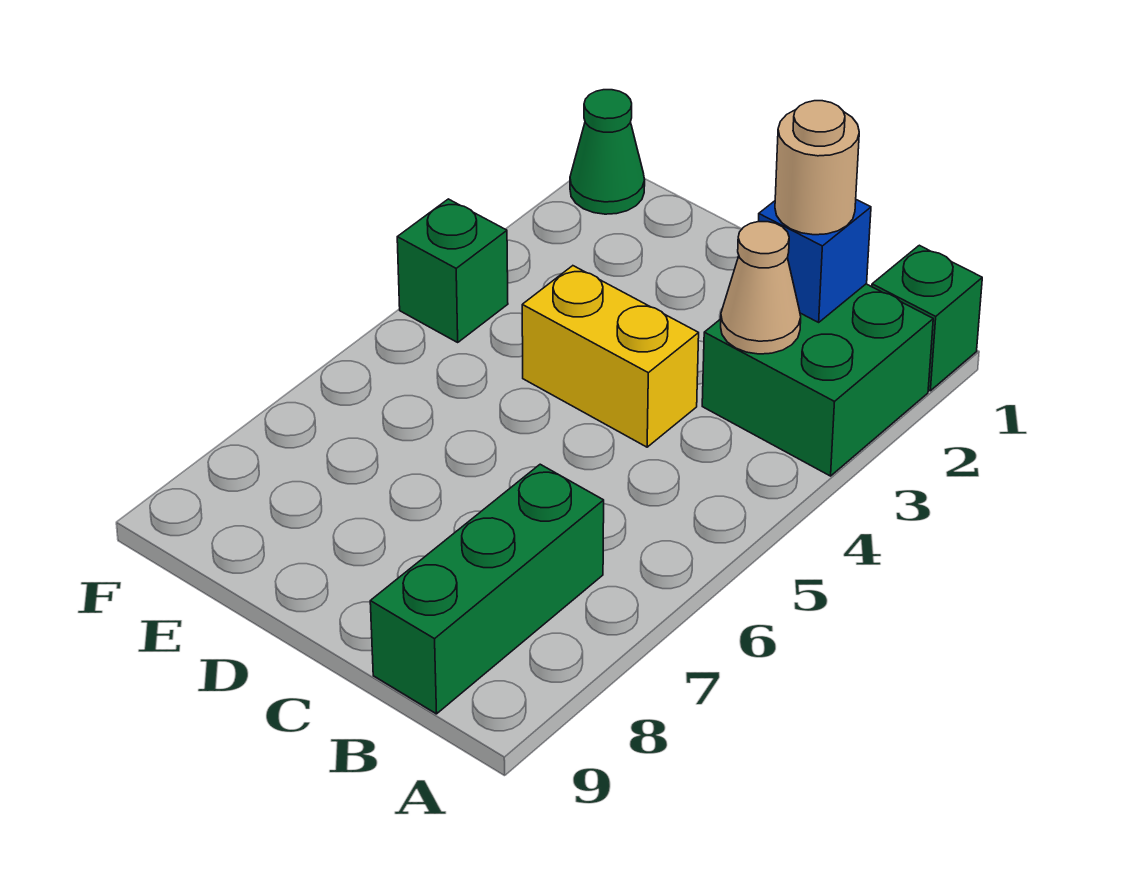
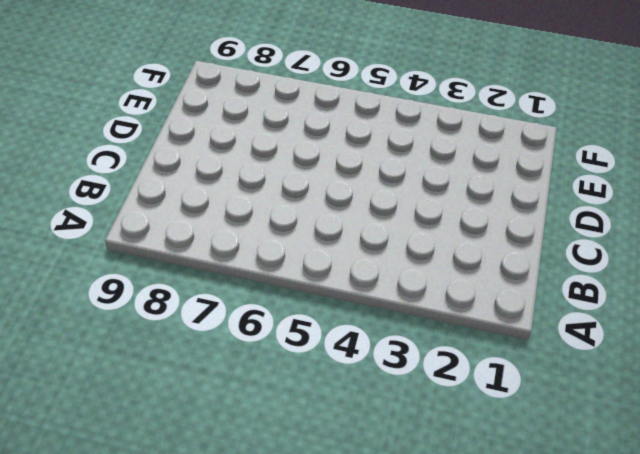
none -> green 1x1 brick [872,245,982,391]
none -> green 2x2 brick [702,284,933,476]

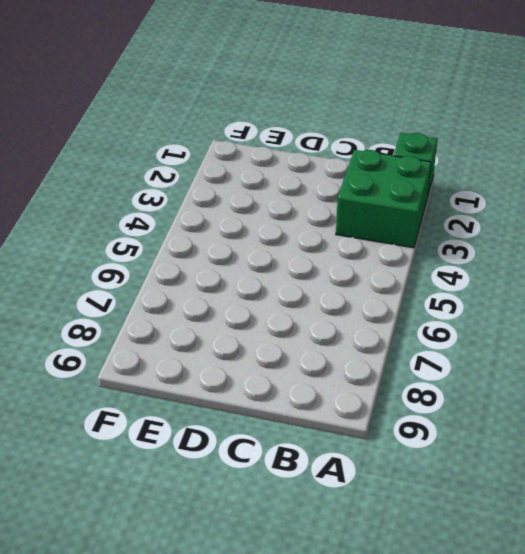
none -> green 1x3 brick [370,464,604,714]
none -> yellow 1x2 brick [522,266,699,447]

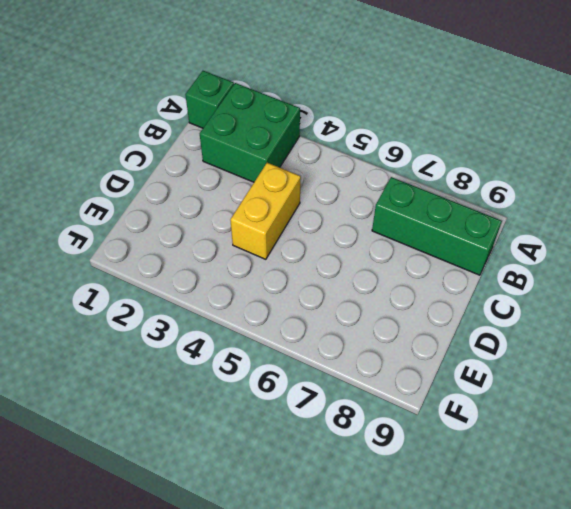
none -> green 1x1 cone [570,90,645,214]
none -> green 1x1 brick [397,199,508,342]

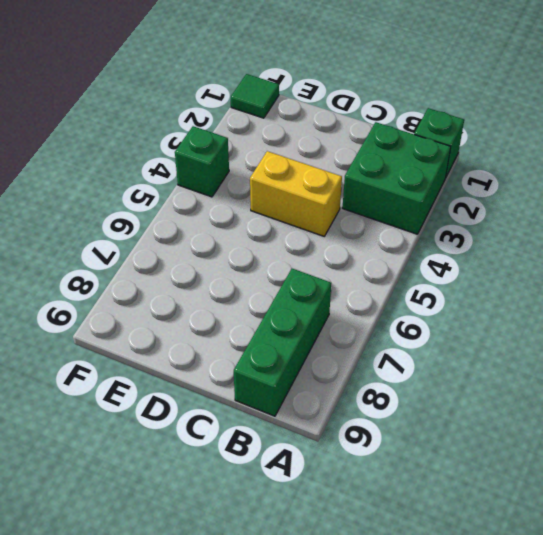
green 1x1 tile [231,74,279,118] -> green 1x1 cone [570,90,645,214]
none -> blue 1x1 brick [758,200,871,322]
none -> tan 1x1 cone [721,222,801,354]

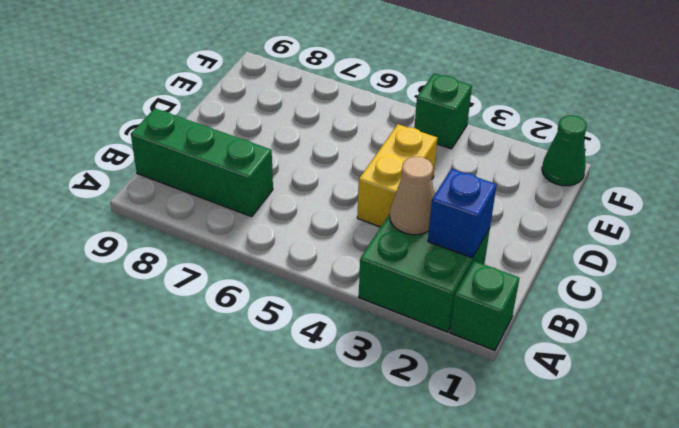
none -> tan 1x1 round brick [775,101,859,235]

